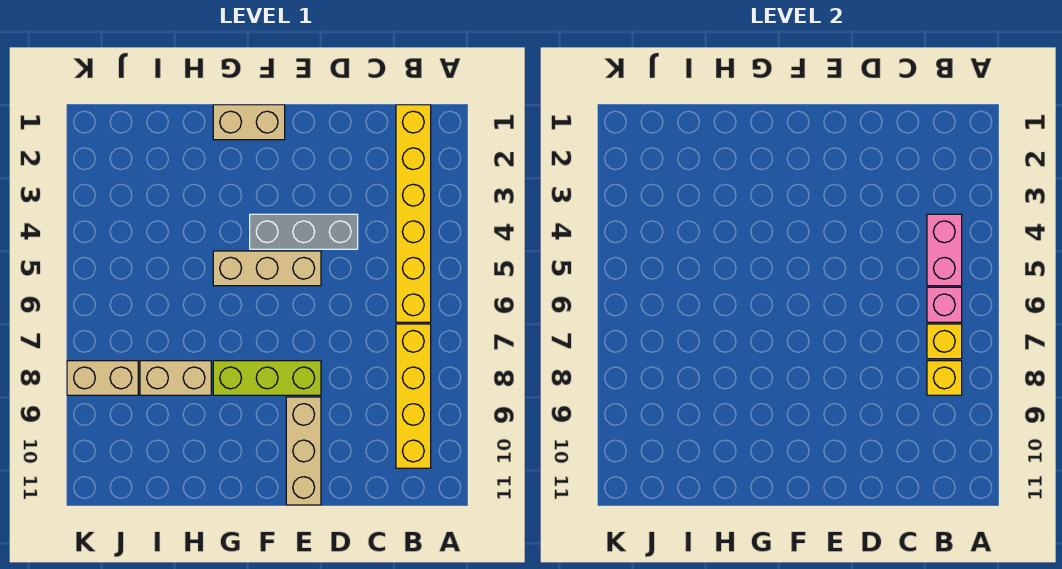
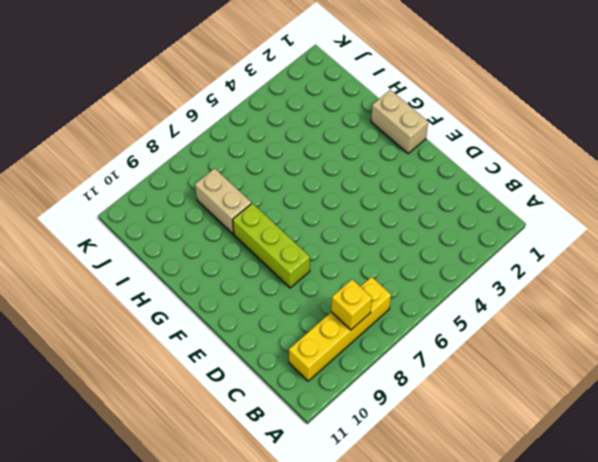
none -> yellow 1x6 brick [396,105,431,322]
none -> grey 1x3 brick [250,214,358,249]
none -> tan 1x3 brick [213,251,321,286]

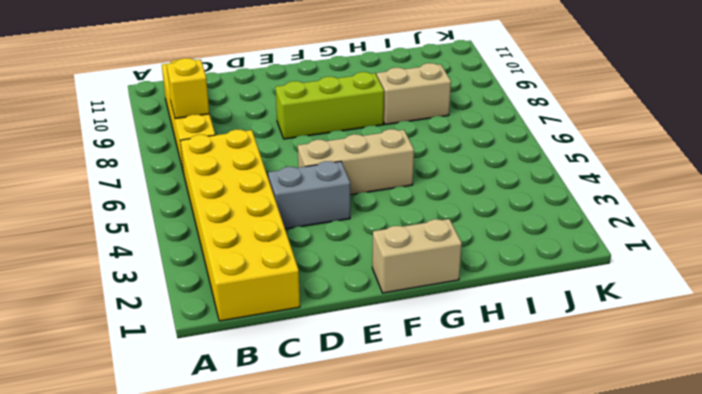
yellow 2x6 brick [180,130,300,321] -> yellow 1x6 brick [396,105,431,322]
grey 1x2 brick [268,161,350,229] -> grey 1x3 brick [250,214,358,249]
none -> tan 1x3 brick [286,397,321,505]
none -> tan 1x2 brick [67,361,138,395]
none -> pink 1x2 brick [927,214,962,286]

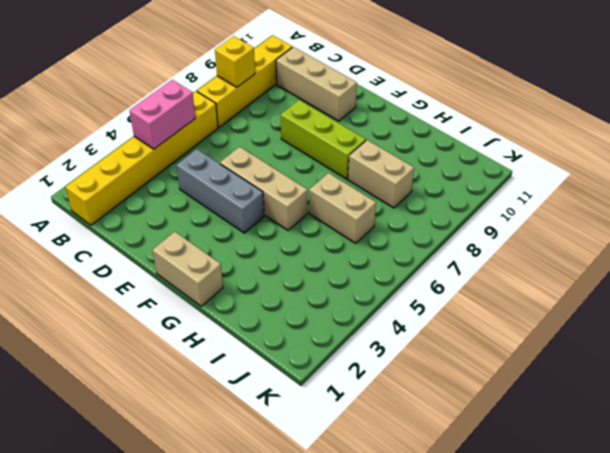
tan 1x3 brick [276,47,357,121] -> tan 1x3 brick turned to [286,397,321,505]
tan 1x2 brick [309,173,376,243] -> tan 1x2 brick moved to [67,361,138,395]
none -> pink 1x1 brick [927,287,962,322]
none -> yellow 1x1 brick [927,324,962,359]

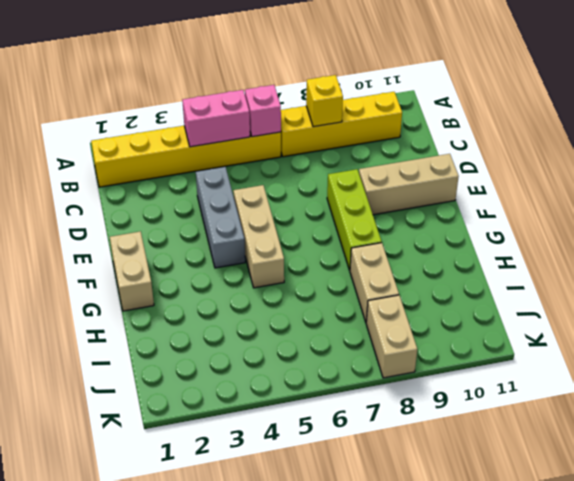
none -> yellow 1x1 brick [927,324,962,359]

